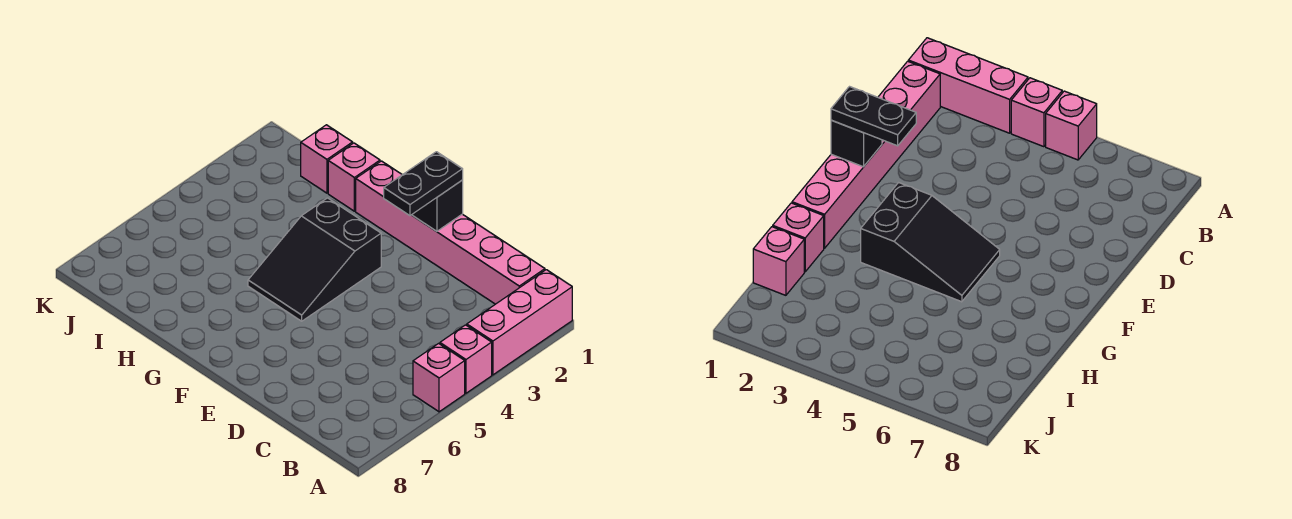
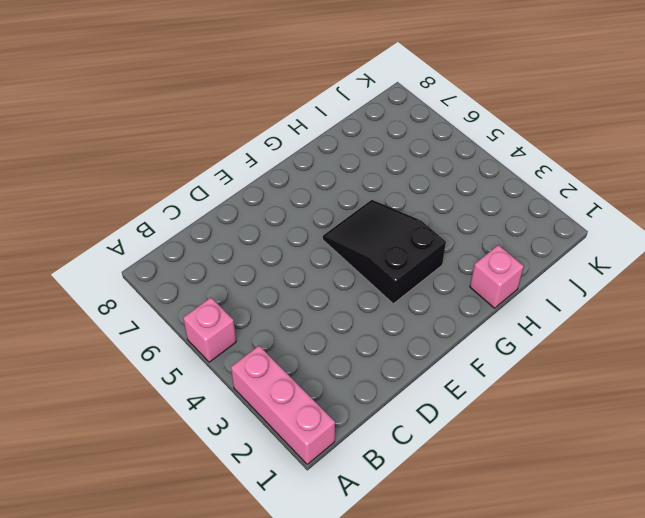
none -> pink 1x1 brick [440,325,492,393]
none -> pink 1x6 brick [356,161,545,304]

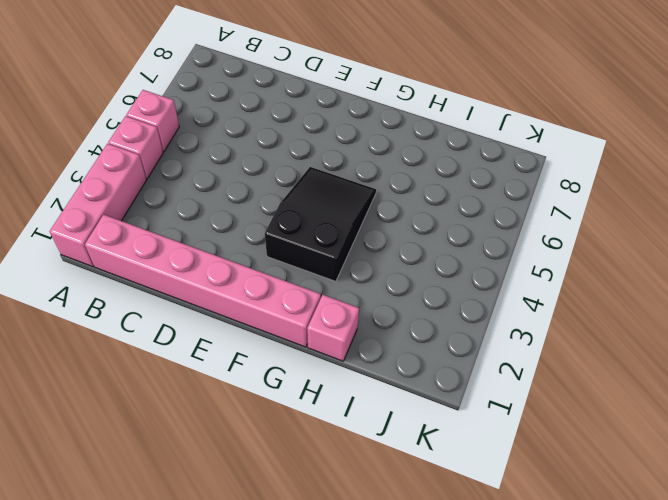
none -> pink 1x1 brick [301,125,353,193]
none -> black 1x1 brick [412,180,463,231]

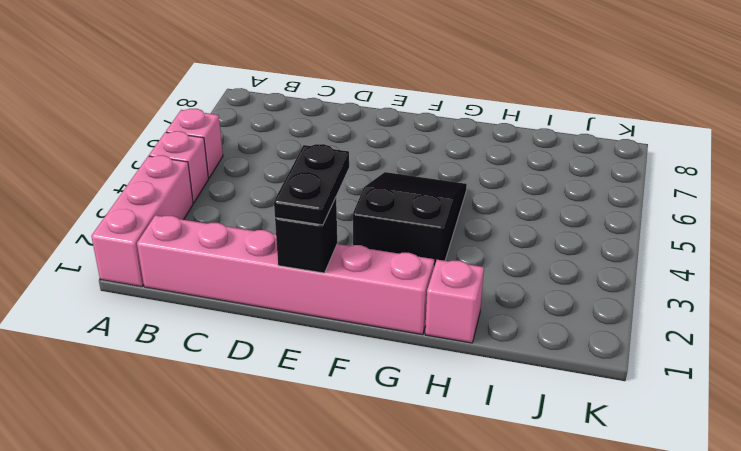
none -> pink 1x1 brick [301,125,353,193]

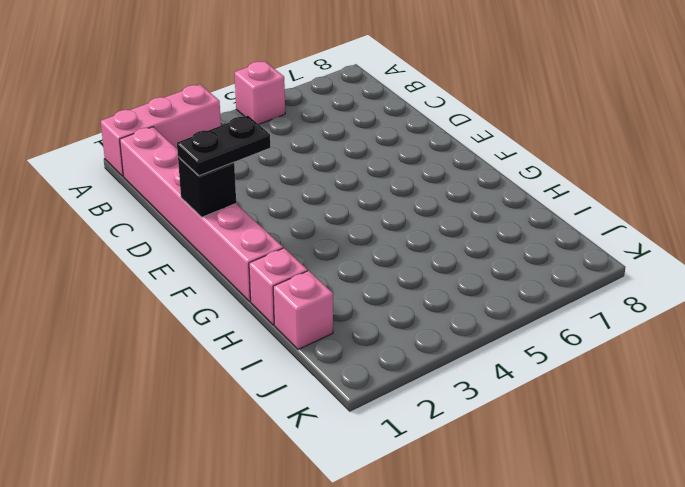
none -> pink 1x1 brick [440,325,492,393]
none -> black 2x3 slope [248,198,381,321]

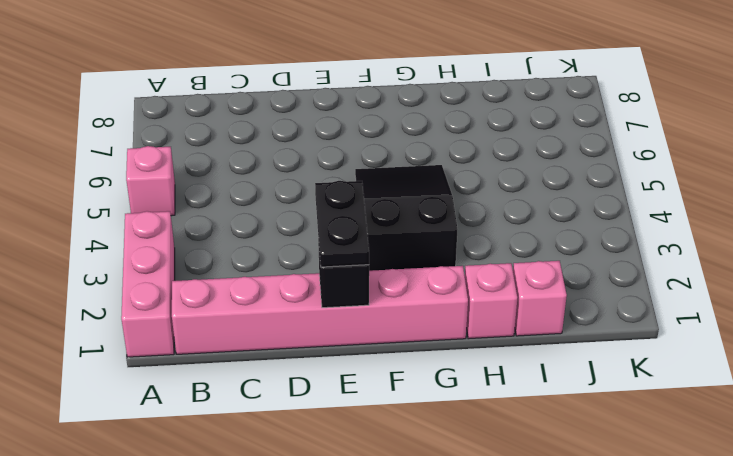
none -> pink 1x1 brick [440,325,492,393]

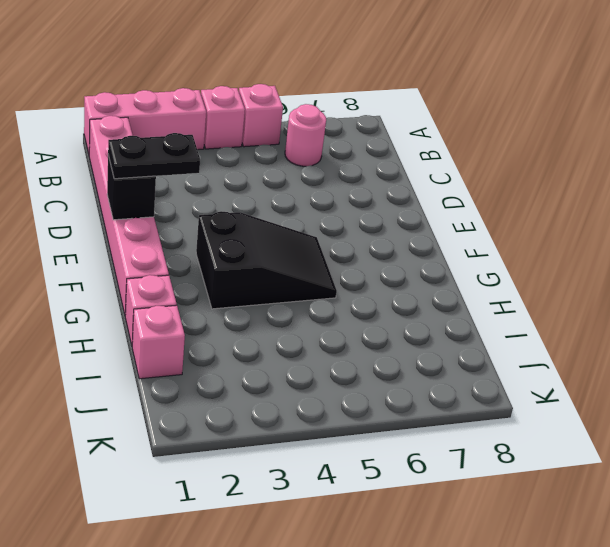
pink 1x1 round brick [285,104,326,166] -> none

